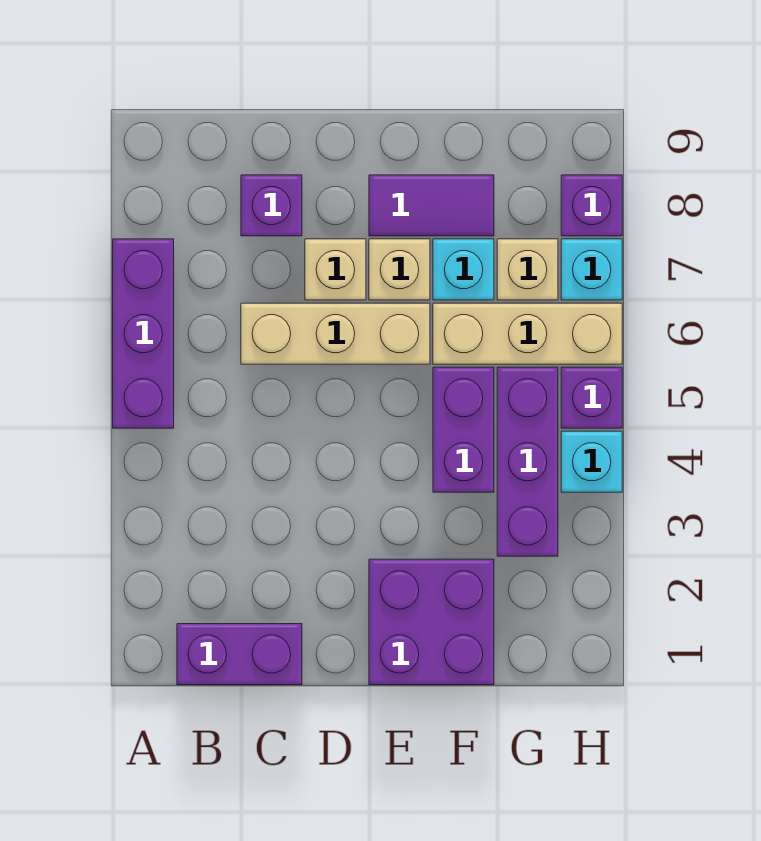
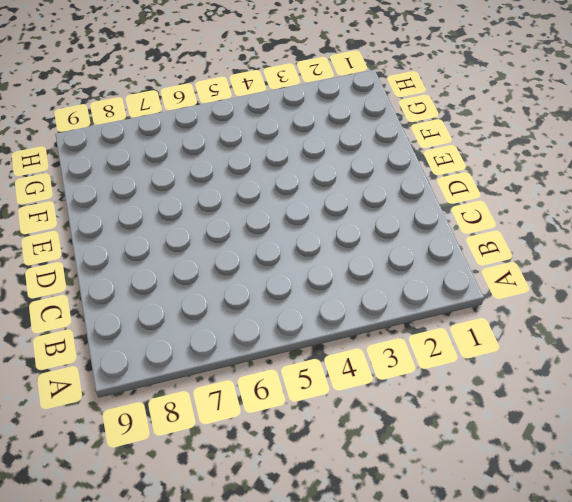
none -> purple 1x3 brick [113,239,174,428]
none -> purple 1x2 brick [177,624,302,685]
none -> tan 1x3 brick [241,303,430,364]

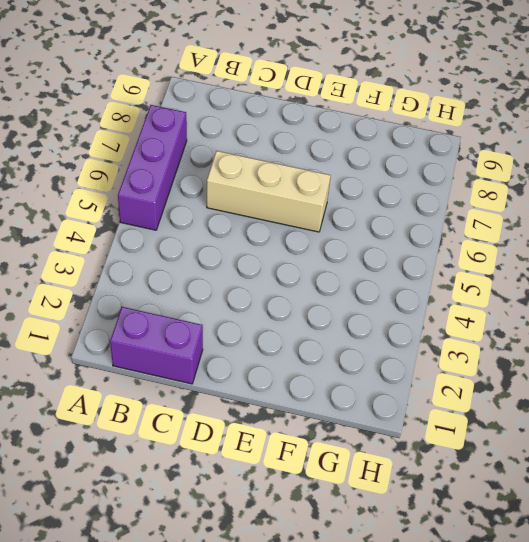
none -> purple 1x1 brick [241,175,302,236]
none -> tan 1x1 brick [305,239,366,300]
none -> purple 2x2 brick [369,559,494,685]

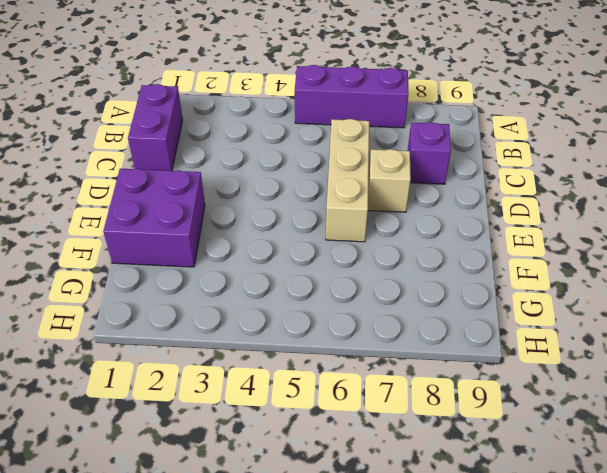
none -> tan 1x1 brick [369,239,430,300]
none -> purple 1x2 tile [369,175,494,236]
none -> purple 1x2 brick [433,367,494,492]

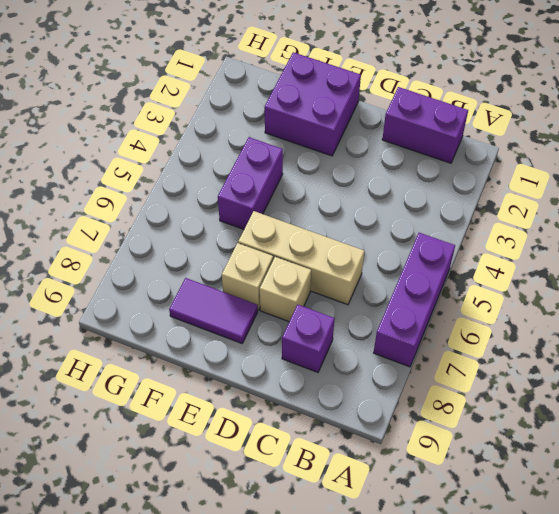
none -> tan 1x3 brick [433,303,622,364]
none -> cyan 1x1 brick [433,239,494,300]
none -> purple 1x3 brick [497,367,558,556]

